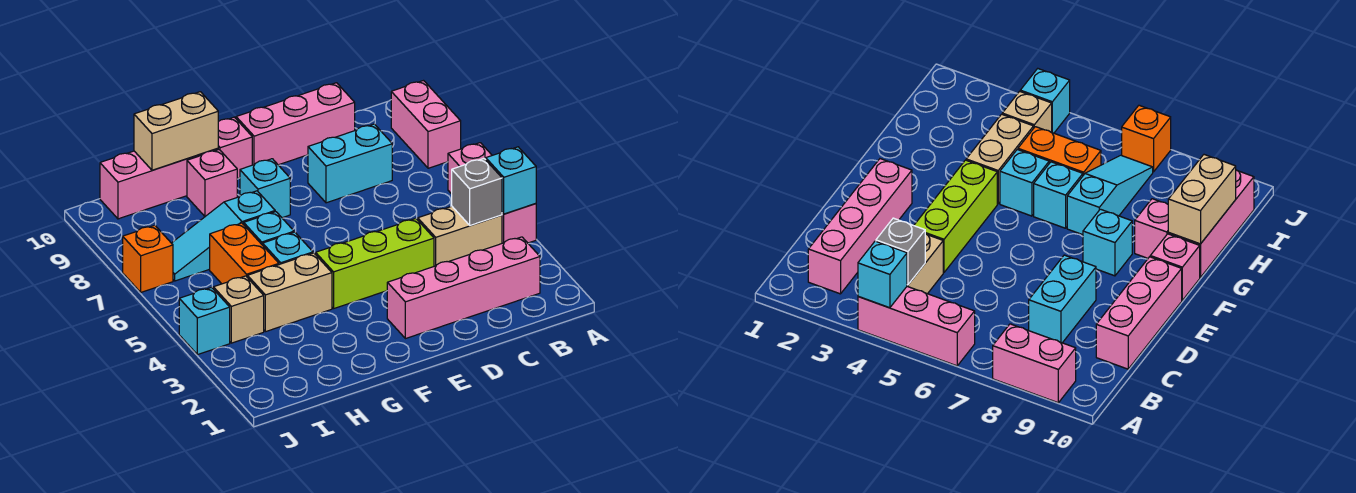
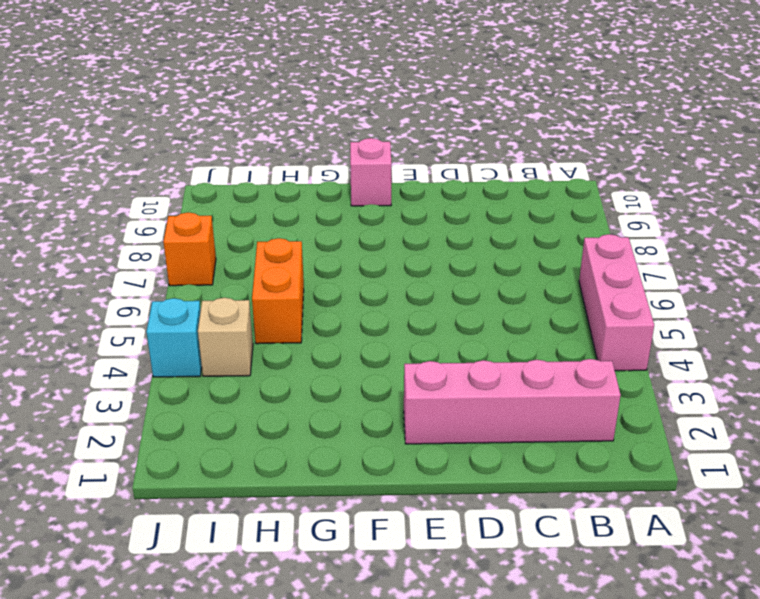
none -> pink 1x2 brick [391,81,461,168]
none -> tan 1x2 brick [418,206,502,266]
none -> cyan 1x2 brick [308,124,392,203]

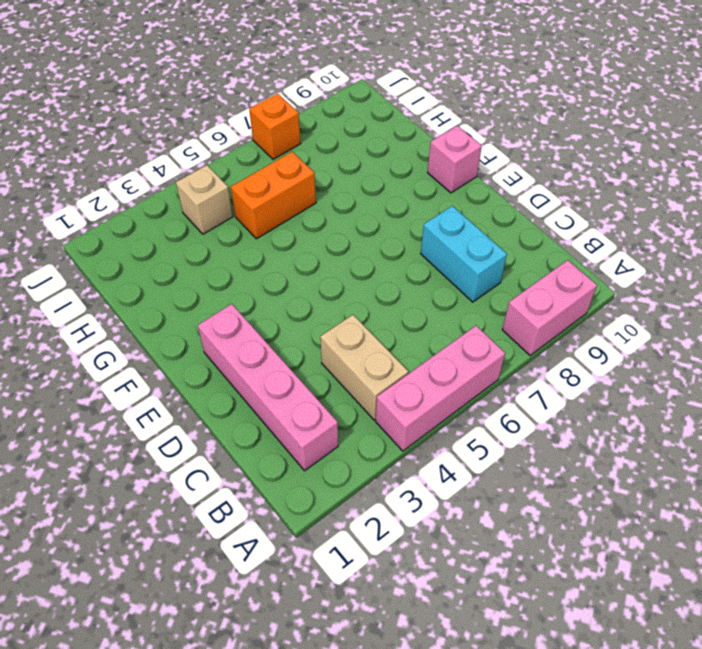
none -> pink 1x3 brick [236,83,355,165]
none -> lime 1x3 brick [316,219,434,308]
none -> cyan 1x1 brick [240,159,290,218]

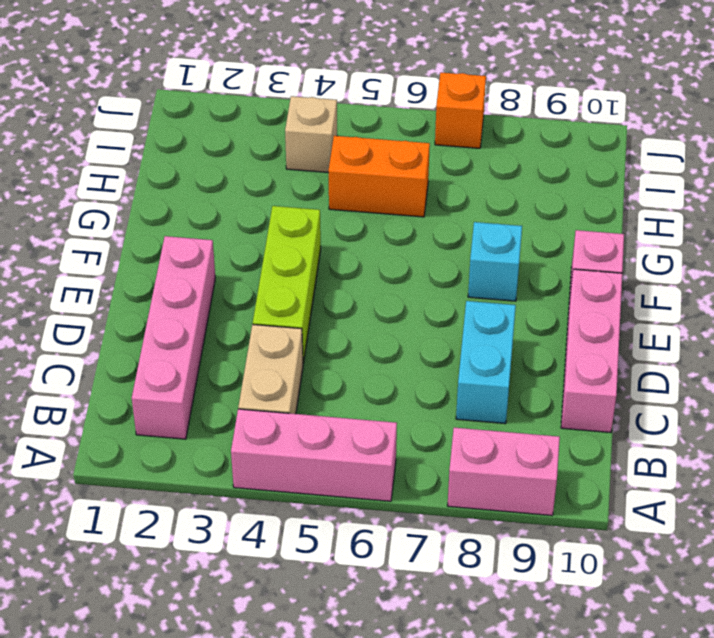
none -> tan 1x2 brick [247,253,332,332]
none -> cyan 1x1 brick [263,232,313,265]
none -> cyan 1x1 brick [244,212,294,245]

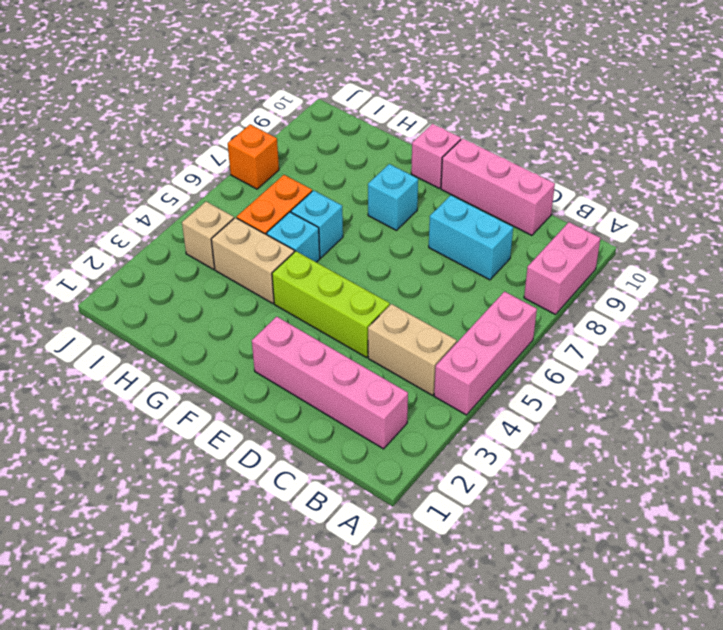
none -> cyan 1x3 slope [172,191,275,281]
none -> pink 1x1 brick [187,150,237,216]
none -> pink 1x3 brick [100,148,218,219]

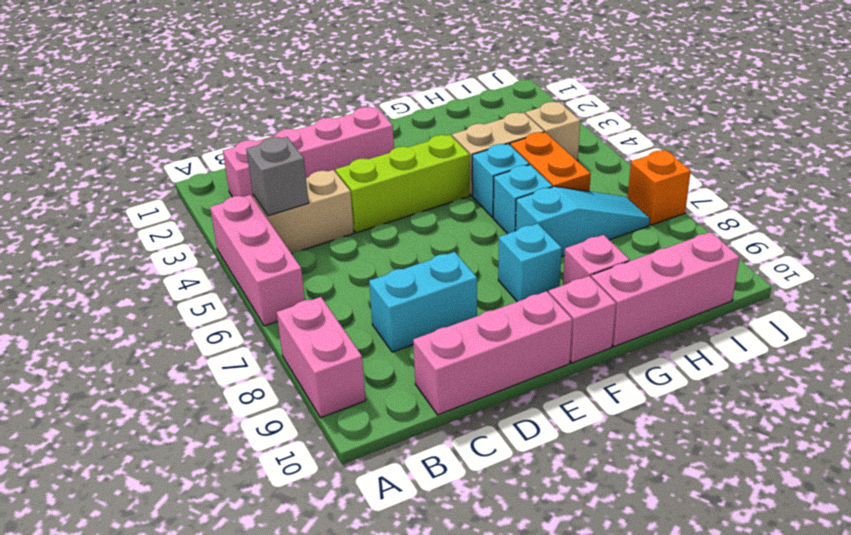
none -> cyan 1x1 brick [179,287,230,355]
none -> cyan 1x1 brick [486,147,536,214]
none -> tan 1x2 brick [134,92,218,170]

